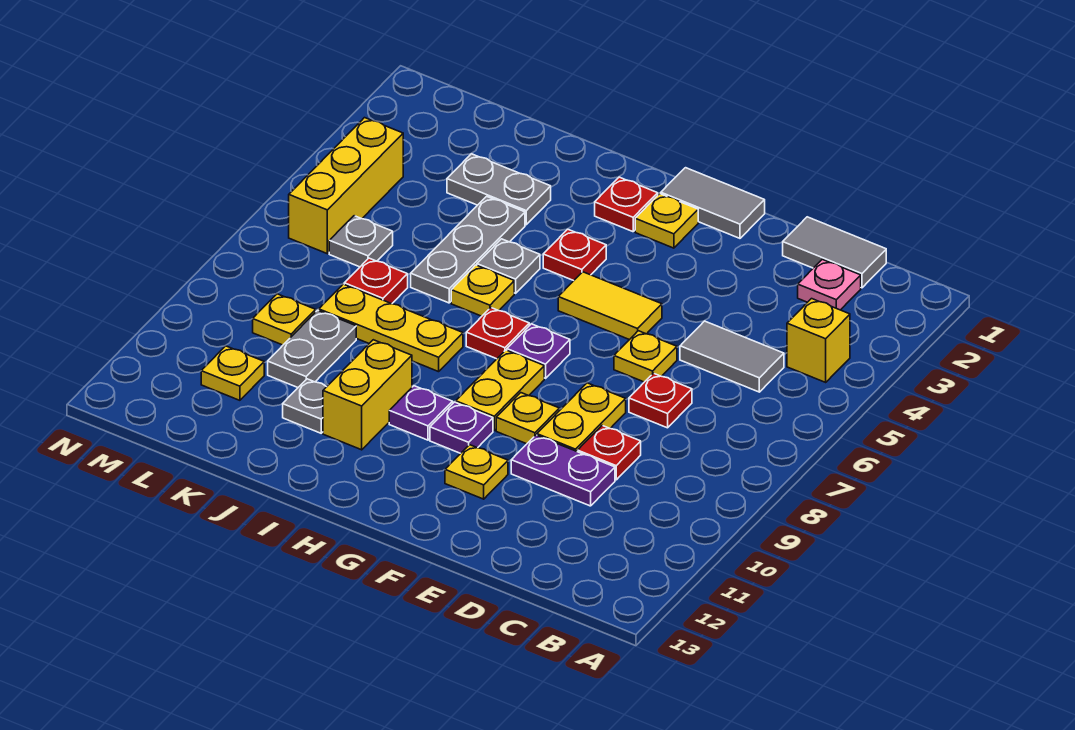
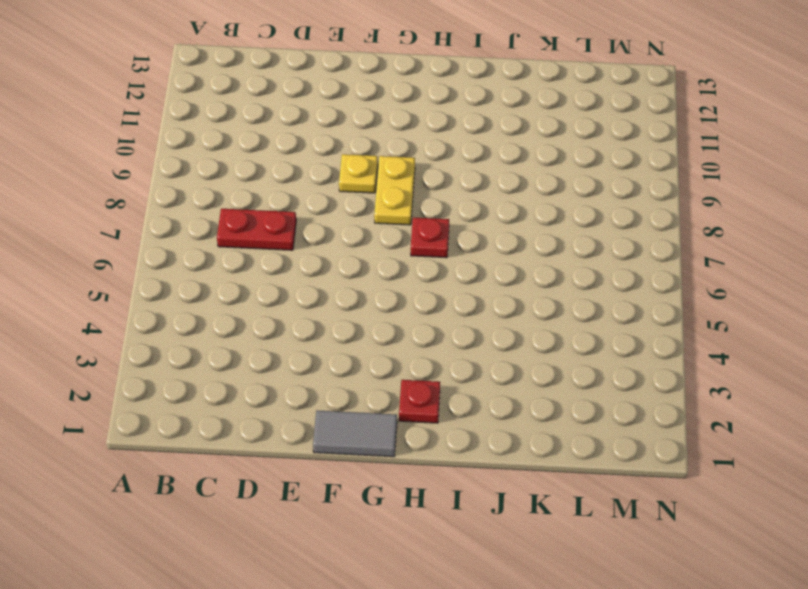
red 1x2 plate [217,209,296,250] -> red 1x1 plate [629,373,692,428]
none -> yellow 1x1 brick [787,299,850,382]
none -> grey 1x2 tile [783,217,886,288]
none -> pink 1x1 plate [798,259,861,310]
none -> grey 1x2 tile [680,321,784,392]

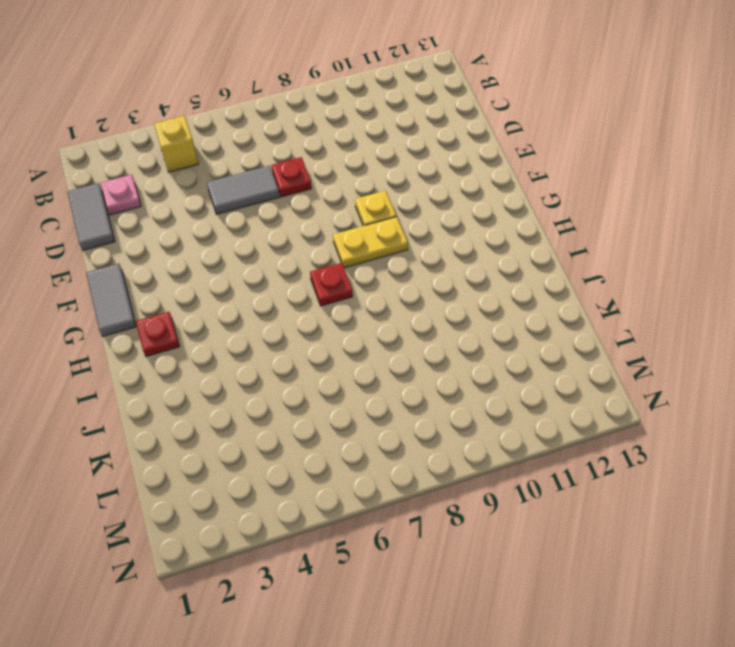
grey 1x2 tile [207,166,279,214] -> grey 1x2 tile turned to [680,321,784,392]
none -> red 1x1 plate [578,426,641,480]
none -> purple 1x2 plate [511,435,615,506]
none -> yellow 1x1 plate [614,331,677,382]
none -> yellow 1x2 plate [537,383,626,452]

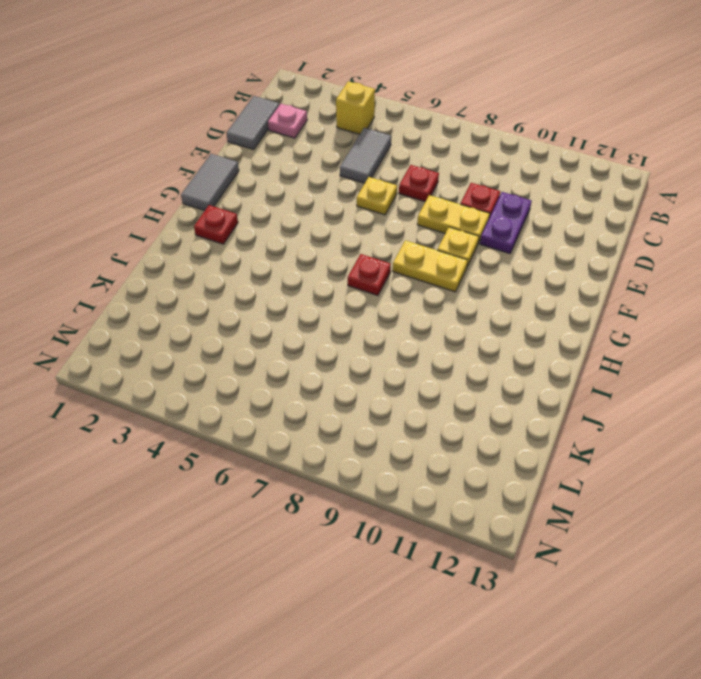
none -> yellow 1x2 tile [558,272,662,340]
none -> yellow 1x1 plate [445,445,508,499]
none -> yellow 1x1 plate [635,194,698,248]
none -> purple 1x1 plate [507,324,570,378]

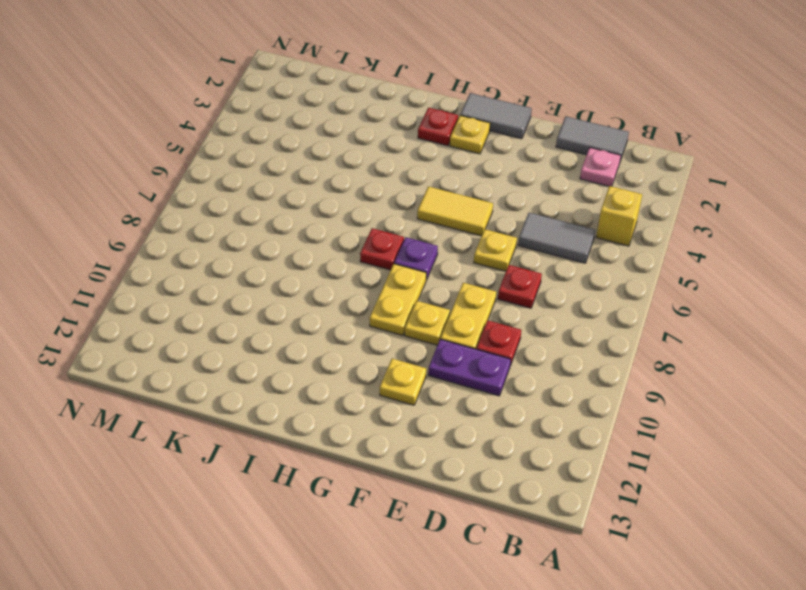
none -> purple 1x1 plate [430,402,493,453]
none -> red 1x1 plate [543,229,606,281]
none -> purple 1x1 plate [389,386,453,440]
none -> grey 1x1 plate [477,239,540,293]

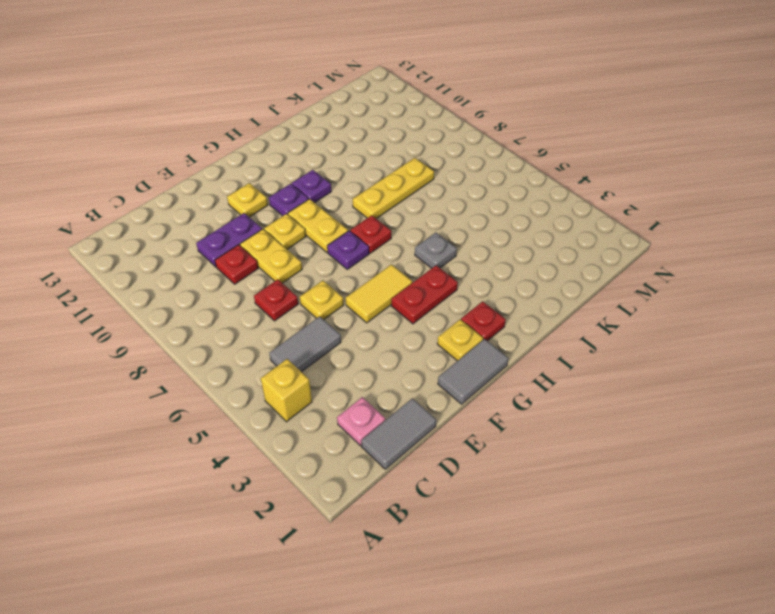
red 1x2 plate [391,266,458,324] -> red 1x1 plate [543,229,606,281]
none -> yellow 1x1 plate [451,265,514,316]
none -> yellow 1x2 brick [323,340,412,450]
none -> grey 1x2 plate [447,154,551,225]
none -> grey 1x3 plate [411,196,525,303]

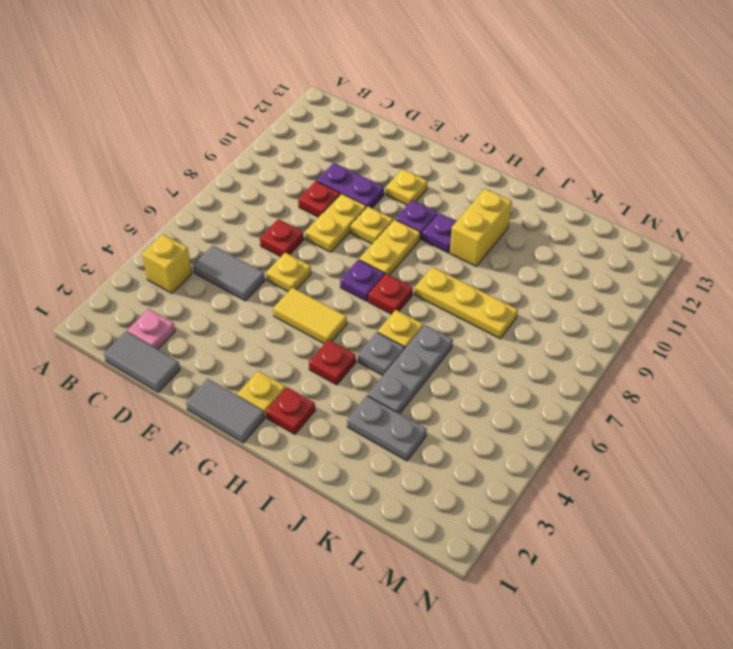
none -> grey 1x1 plate [283,379,326,433]
none -> red 1x1 plate [344,258,408,304]
none -> grey 1x2 plate [268,310,356,387]
none -> grey 1x1 plate [329,216,393,267]

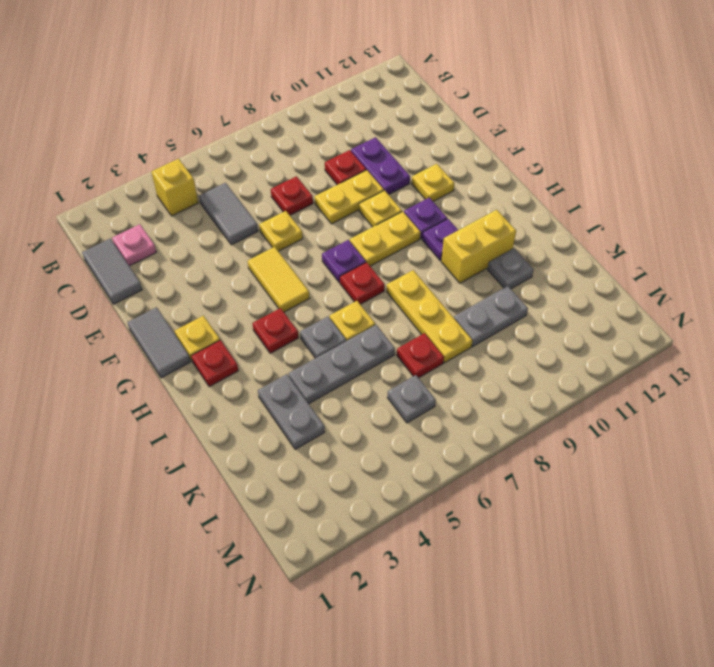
none -> yellow 1x1 plate [253,294,316,345]
none -> yellow 1x1 plate [201,346,264,400]
none -> yellow 1x3 brick [289,118,403,254]

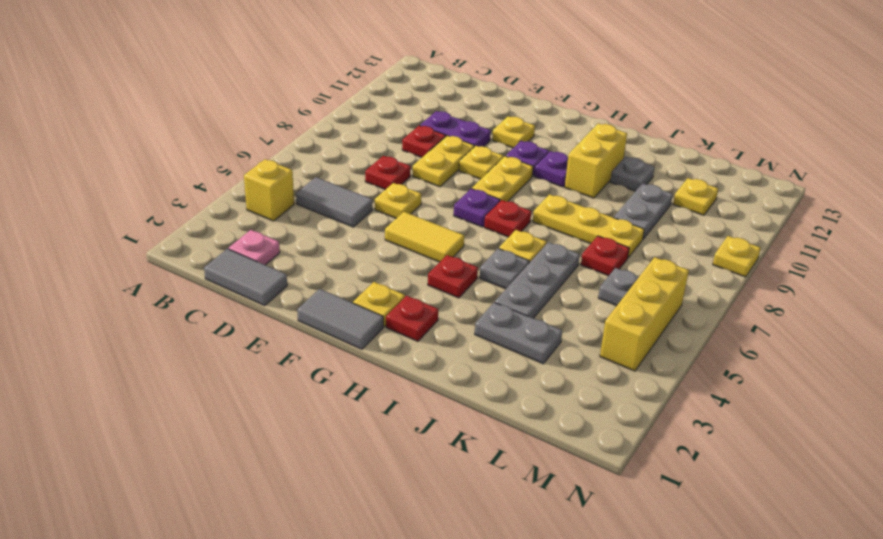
yellow 1x1 plate [713,236,761,277] -> yellow 1x1 plate moved to [253,294,316,345]

